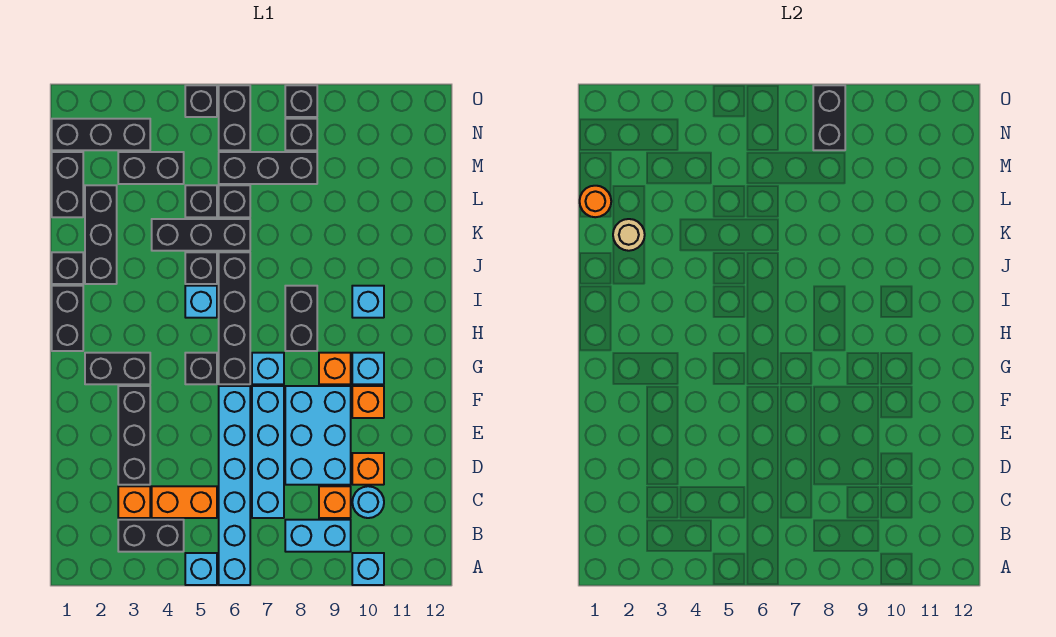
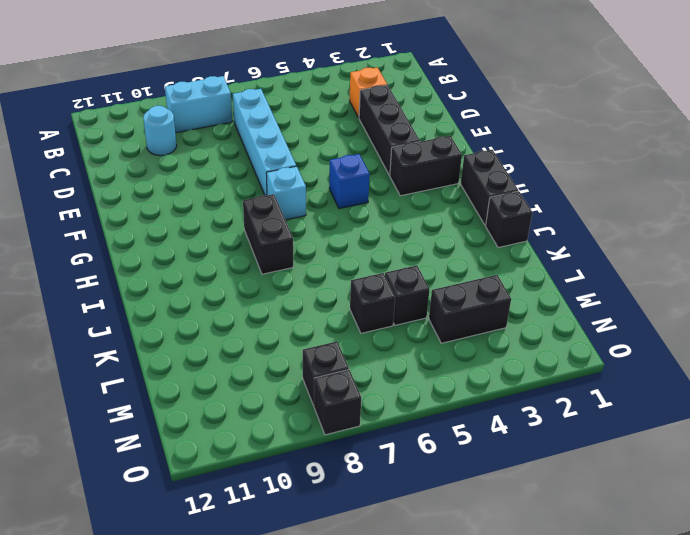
blue 1x1 brick [329,154,370,209] -> black 1x1 brick [185,353,217,384]
none -> cyan 1x1 brick [185,553,217,585]
none -> cyan 1x6 brick [219,386,250,585]
none -> cyan 1x1 brick [352,553,384,585]
none -> black 1x2 brick [118,520,184,552]

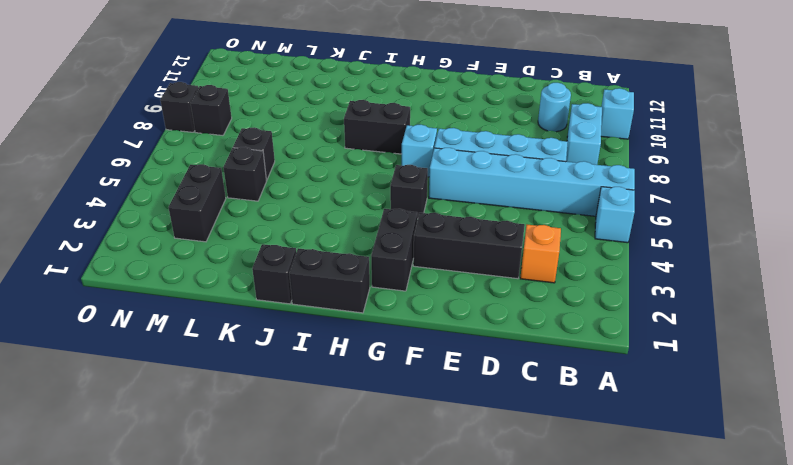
none -> black 1x2 brick [118,520,184,552]
none -> orange 1x2 brick [152,486,217,518]
none -> orange 1x1 brick [319,486,351,518]
none -> cyan 2x3 brick [285,386,351,485]

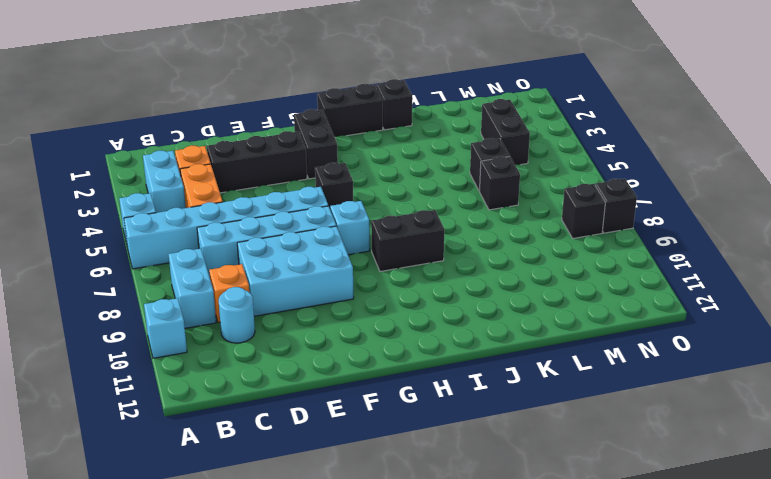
cyan 1x2 brick [143,151,186,213] -> black 1x2 brick [118,520,184,552]
none -> orange 1x1 brick [352,453,384,485]
none -> orange 1x1 brick [352,386,384,418]
none -> black 1x4 brick [219,252,250,384]
none -> orange 1x1 brick [319,353,351,384]

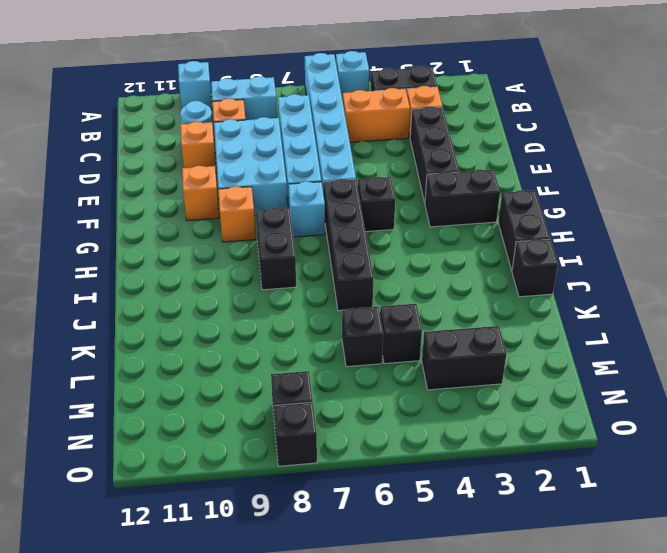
none -> cyan 1x1 brick [352,353,384,384]
none -> cyan 1x1 brick [185,286,217,318]
none -> cyan 1x1 brick [352,286,384,318]
none -> black 1x3 brick [85,185,117,284]

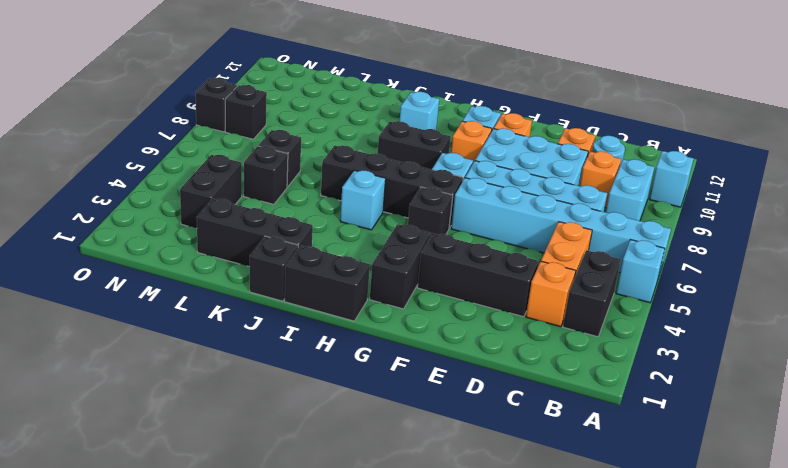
none -> black 1x1 brick [185,252,217,284]
none -> black 1x3 brick [152,219,250,251]
none -> black 1x2 brick [52,152,83,217]
none -> black 1x3 brick [219,152,317,184]

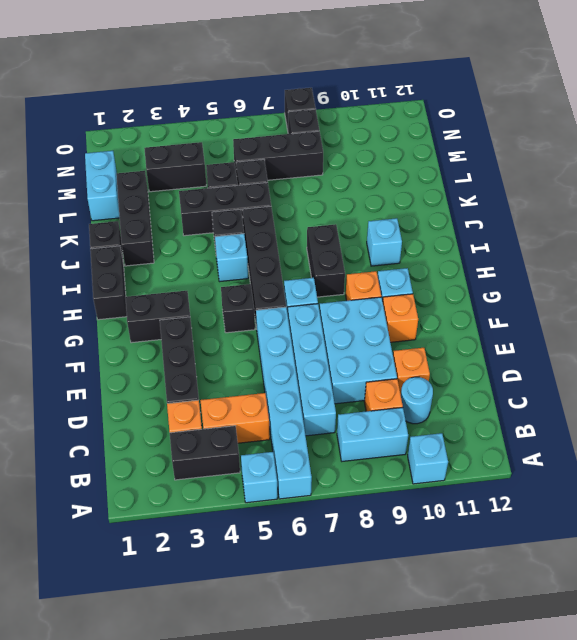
cyan 1x2 brick [85,151,120,221] -> black 1x2 brick [52,152,83,217]
none -> black 1x3 brick [52,119,150,150]
none -> black 1x2 brick [219,85,250,150]
none -> black 1x1 brick [185,85,217,117]
none -> tan 1x1 round brick [613,219,645,251]

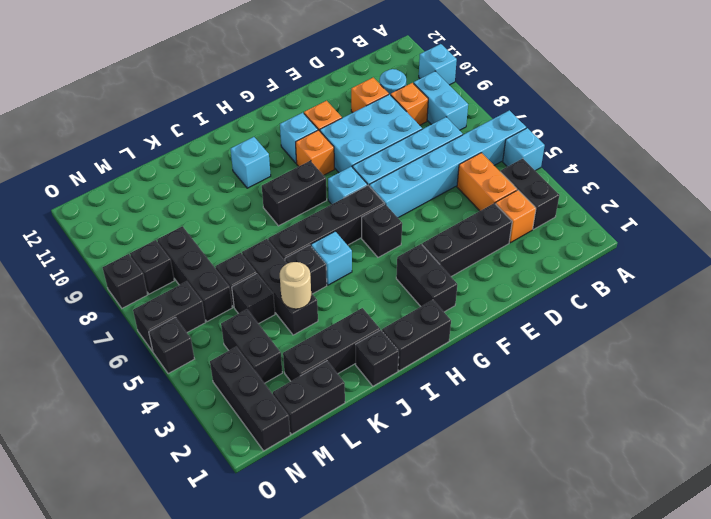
tan 1x1 round brick [280,262,311,309] -> tan 1x1 round brick moved to [613,219,645,251]
none -> orange 1x1 round brick [580,186,611,217]
none -> black 1x2 brick [813,85,845,150]

